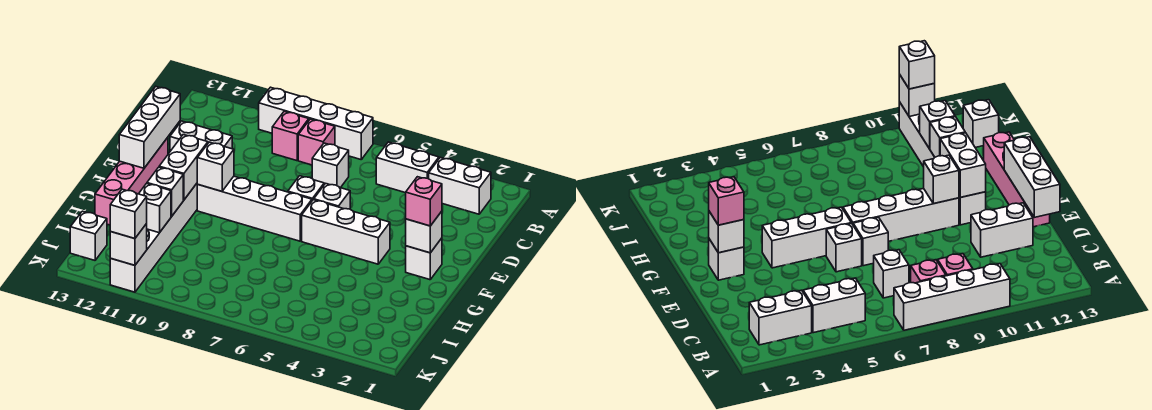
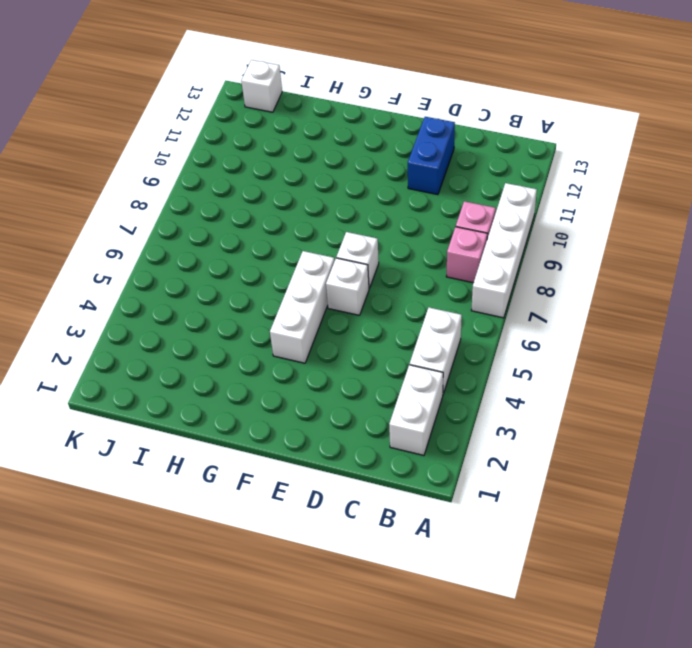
blue 1x2 brick [408,117,455,195] -> white 1x2 brick [170,121,232,151]
none -> white 1x1 brick [312,143,349,188]
none -> pink 1x4 brick [95,137,168,225]
none -> white 1x1 brick [406,238,442,280]

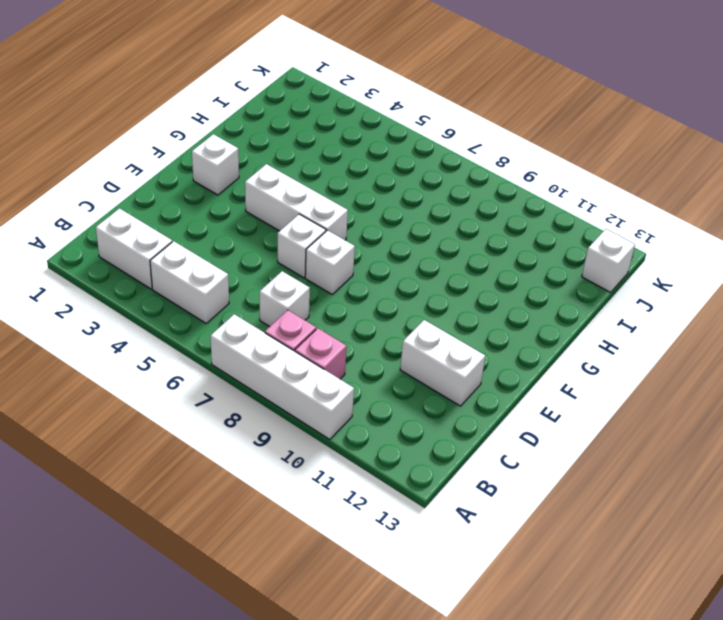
none -> pink 1x4 brick [95,137,168,225]
none -> white 1x4 brick [197,176,312,241]
none -> white 1x6 brick [110,184,197,292]

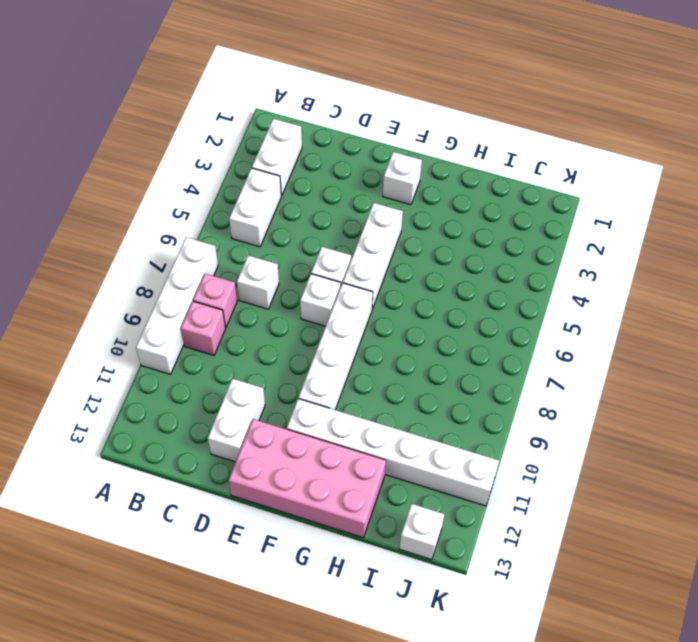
pink 2x4 brick [228,419,386,538] -> pink 1x4 brick [95,137,168,225]
none -> white 1x3 brick [119,87,180,168]
none -> white 1x1 brick [406,211,442,253]
none -> white 1x1 brick [197,142,234,191]

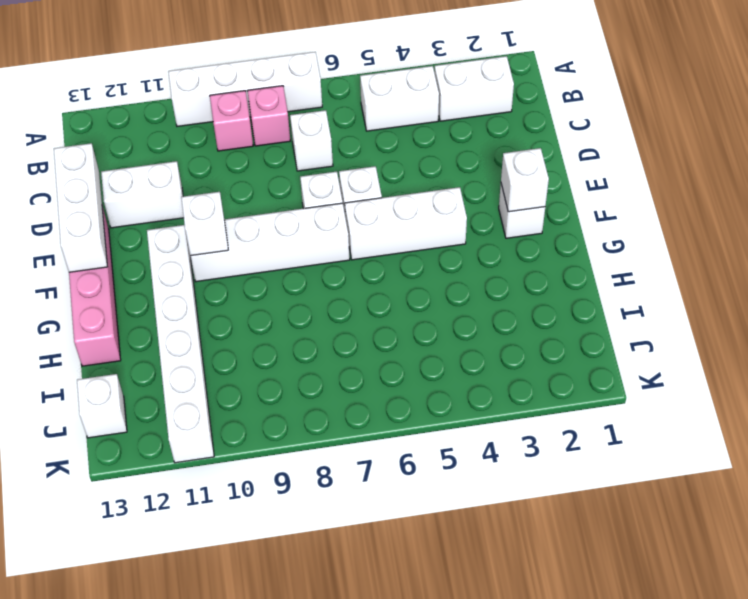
none -> white 1x2 brick [159,135,208,200]
none -> white 1x1 brick [147,167,183,216]
none -> white 1x1 brick [139,184,171,233]

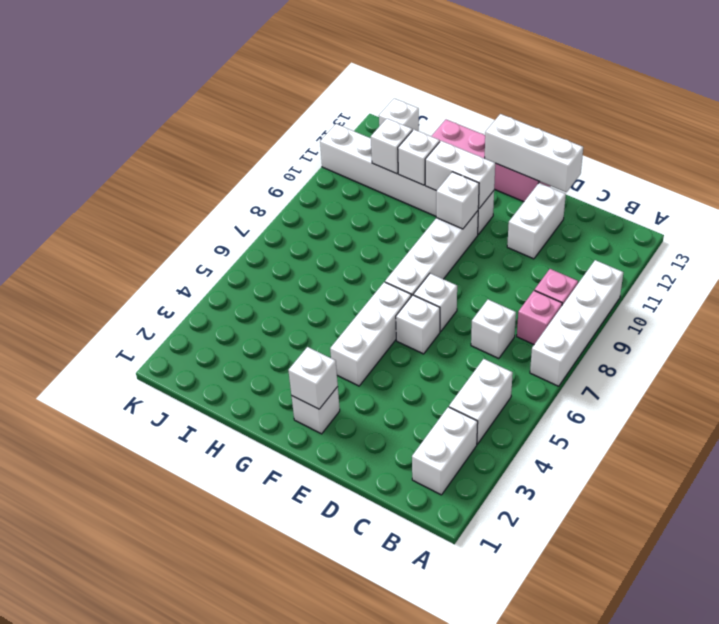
none -> white 1x1 brick [110,224,147,265]
none -> pink 1x1 brick [406,177,442,226]
none -> white 1x1 brick [110,189,147,239]

